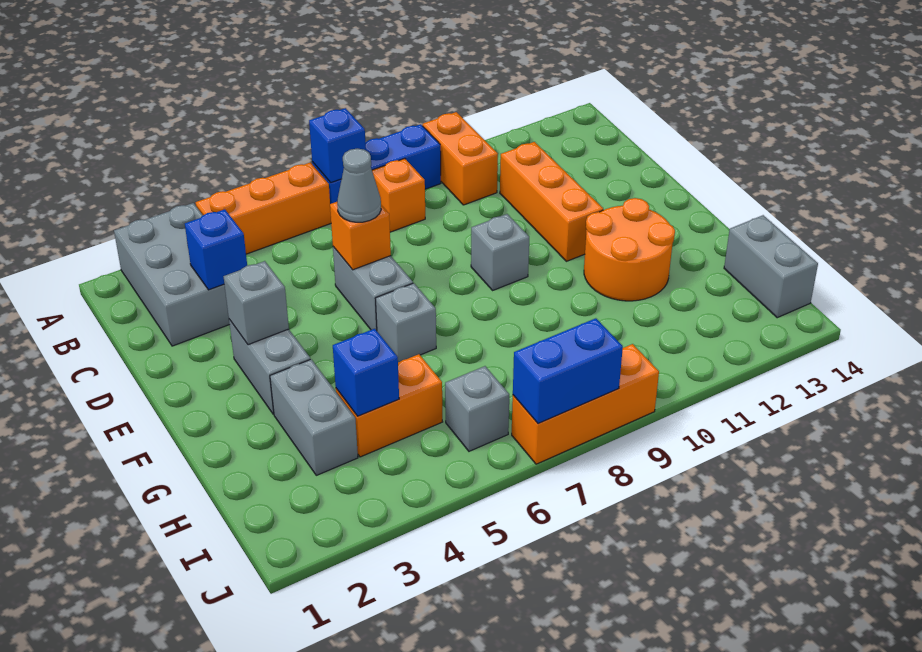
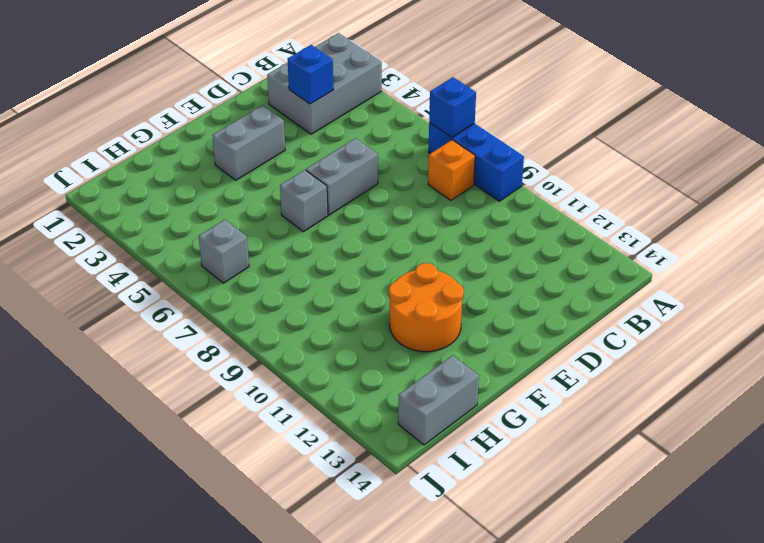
none -> orange 1x3 brick [196,163,331,254]
none -> orange 1x2 brick [423,112,498,205]
none -> orange 1x3 brick [500,142,603,261]

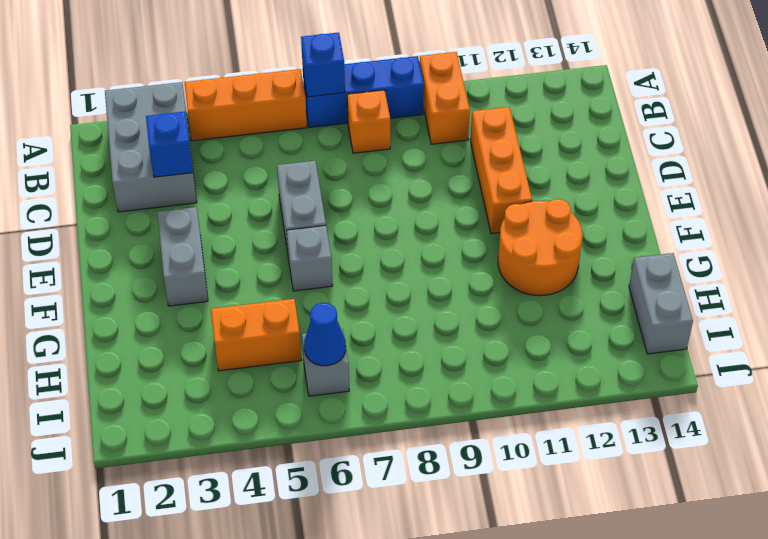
blue 1x1 cone [304,303,346,366] -> none
none -> grey 1x1 brick [471,214,529,290]
none -> grey 1x2 brick [270,359,358,475]
none -> orange 1x3 brick [512,344,659,464]

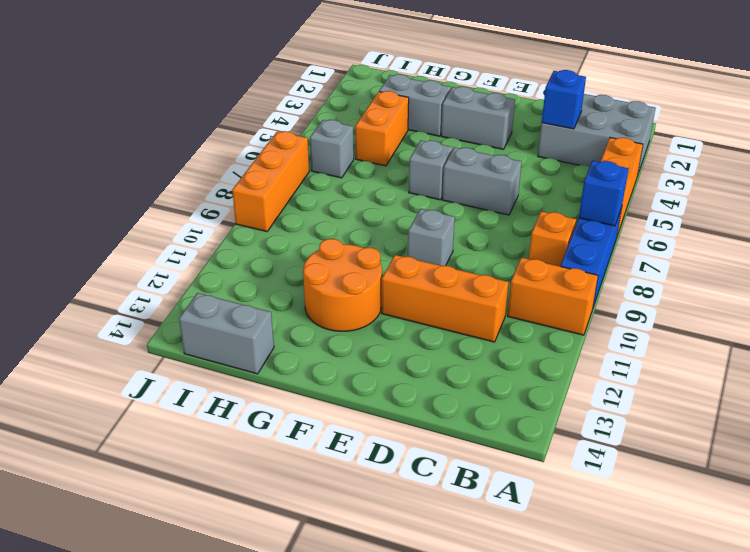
none -> orange 1x1 brick [330,202,391,270]
none -> grey 1x1 brick [224,261,289,345]
none -> blue 1x1 brick [333,329,399,416]

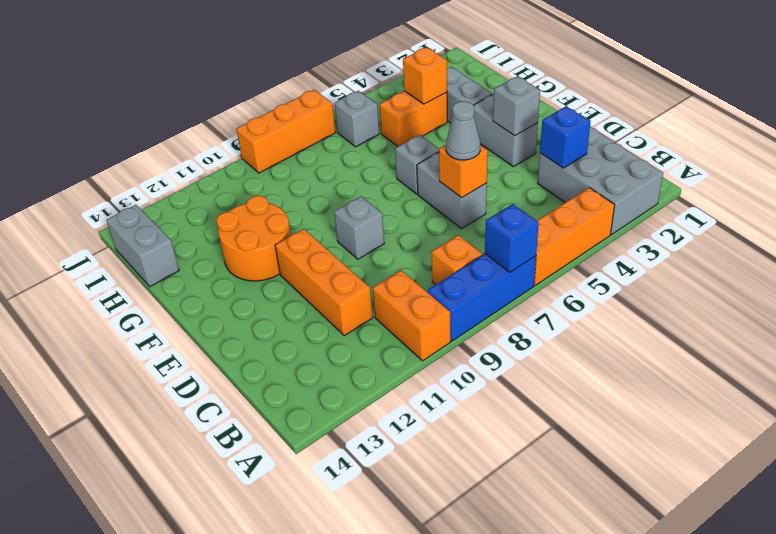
orange 1x1 brick [403,47,447,104] -> blue 1x1 brick [333,329,399,416]
none -> blue 1x2 brick [513,318,623,423]

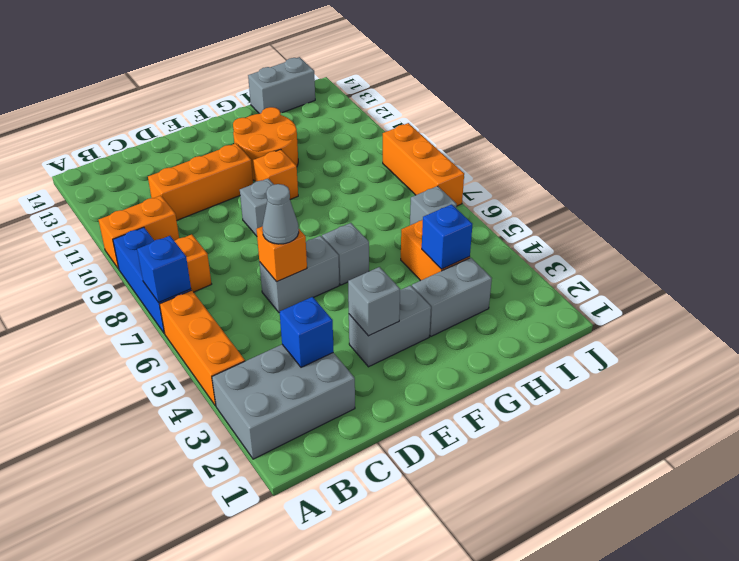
orange 1x1 brick [253,149,298,199] -> none
none -> blue 1x2 brick [513,318,623,423]

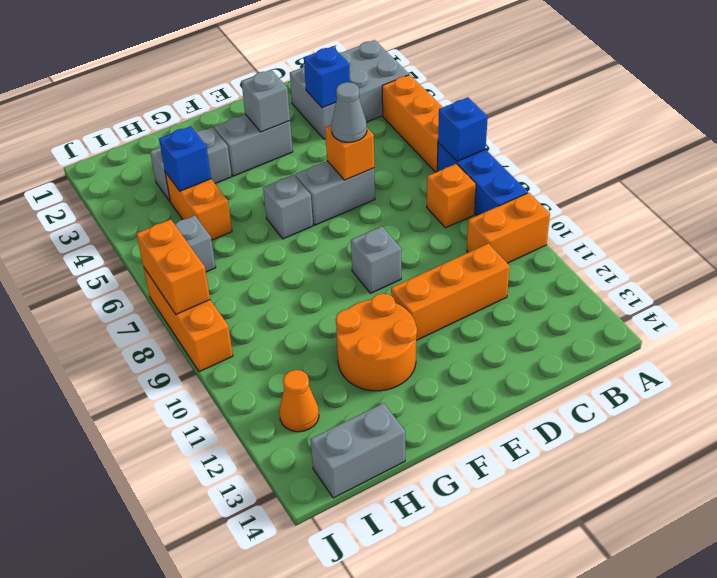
orange 1x1 cone [279,370,319,432] -> none
orange 1x2 brick [137,219,210,314] -> blue 1x2 brick [513,318,623,423]

